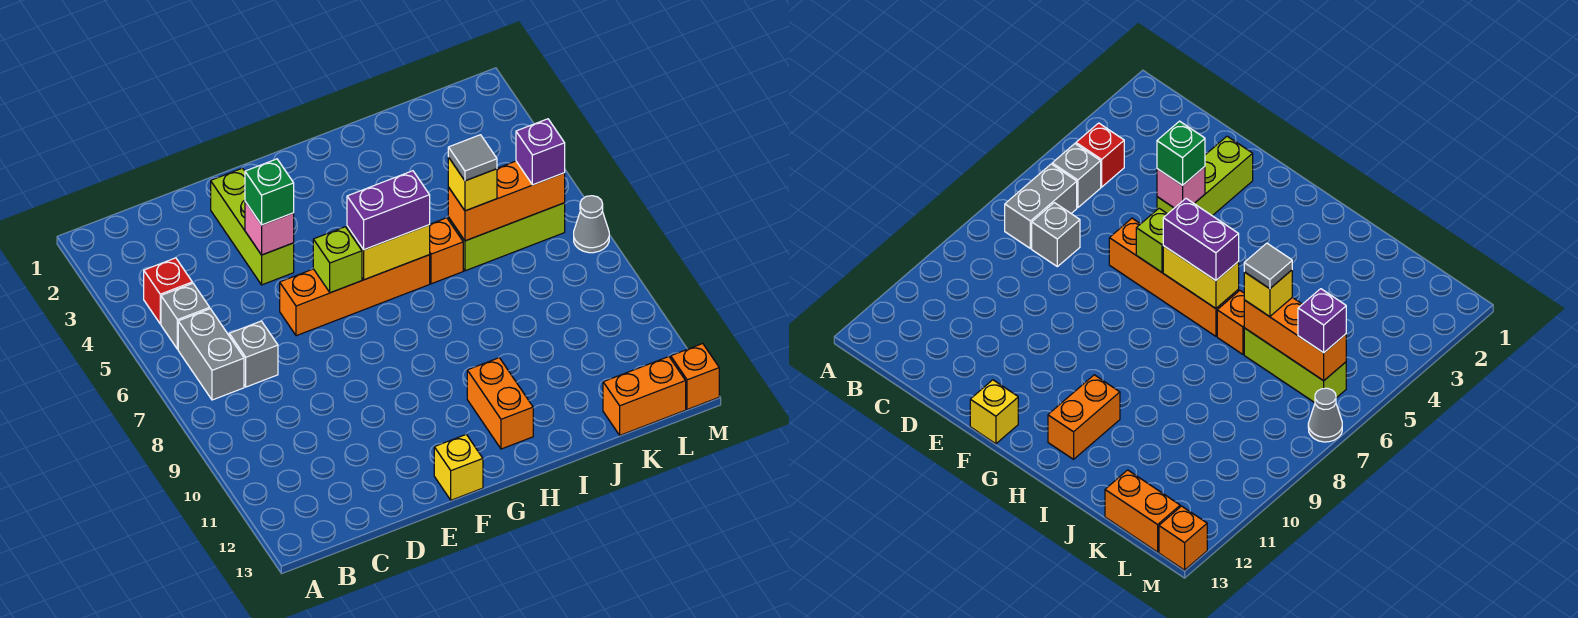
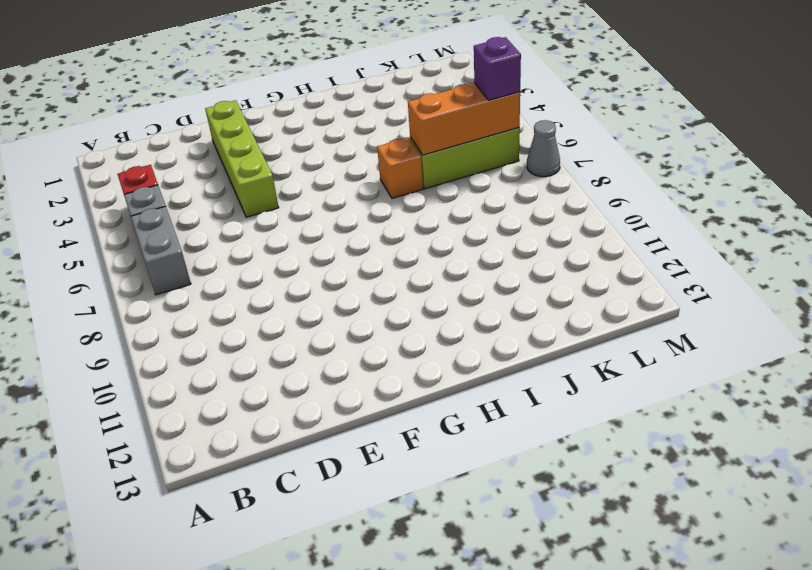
lime 1x4 brick [205,100,279,217] -> lime 1x3 brick [211,168,294,285]
none -> grey 1x1 brick [229,321,278,387]
none -> orange 1x4 brick [280,255,430,336]
none -> yellow 1x1 brick [434,435,483,500]

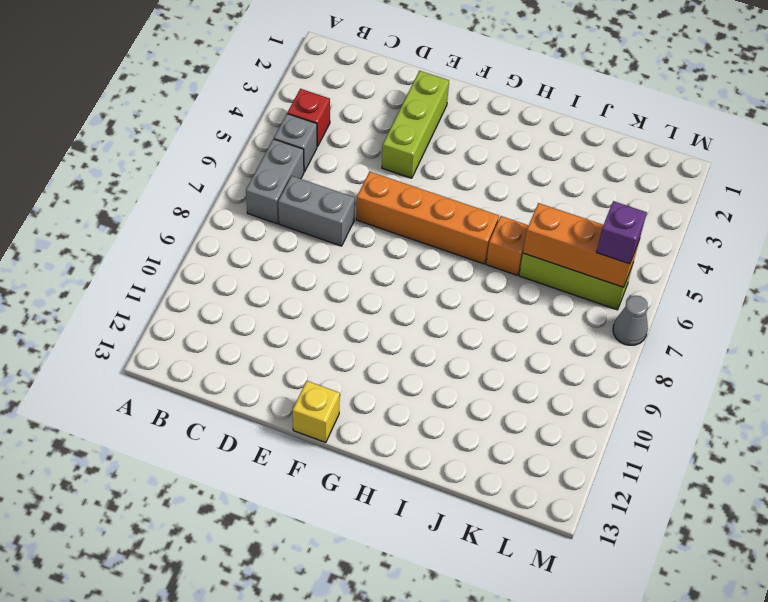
grey 1x2 brick [278,176,355,246] -> grey 1x1 brick [229,321,278,387]
none -> orange 1x2 brick [467,358,533,449]
none -> orange 1x2 brick [603,357,686,435]
none -> orange 1x1 brick [671,344,719,410]

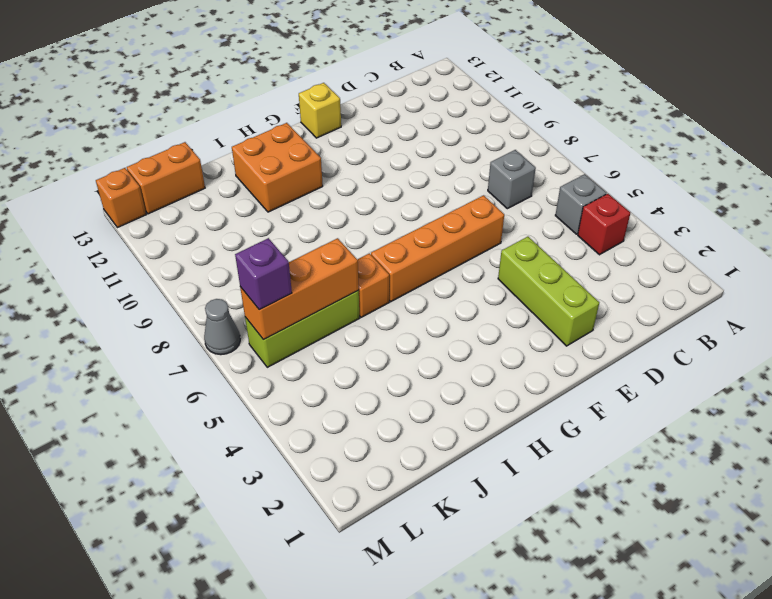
orange 2x2 brick [232,123,323,212] -> orange 1x2 brick [467,358,533,449]
none -> grey 1x2 brick [178,309,244,400]
none -> pink 1x1 brick [245,202,294,255]
none -> lime 1x1 brick [313,227,362,293]

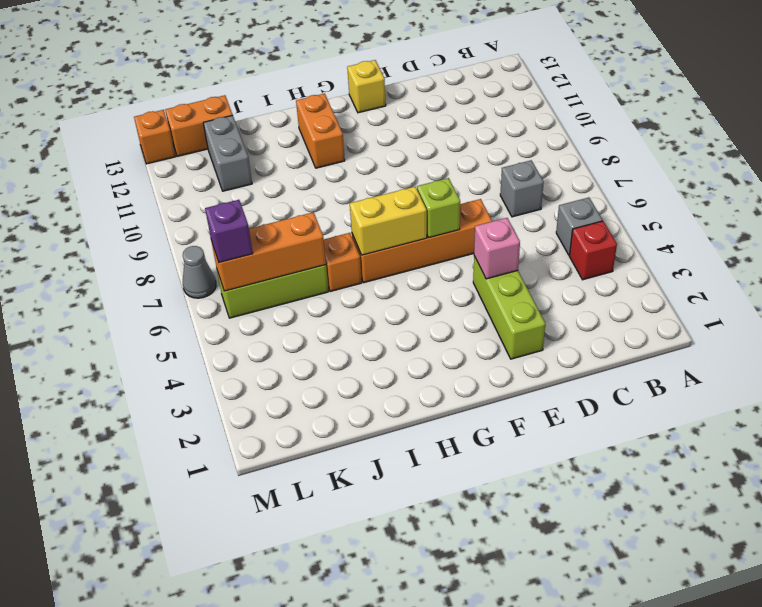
grey 1x2 brick [203,115,252,191] -> grey 1x2 brick moved to [178,309,244,400]
none -> green 1x1 brick [245,159,294,225]
none -> purple 1x2 brick [347,171,430,250]
none -> yellow 1x1 brick [448,157,497,211]

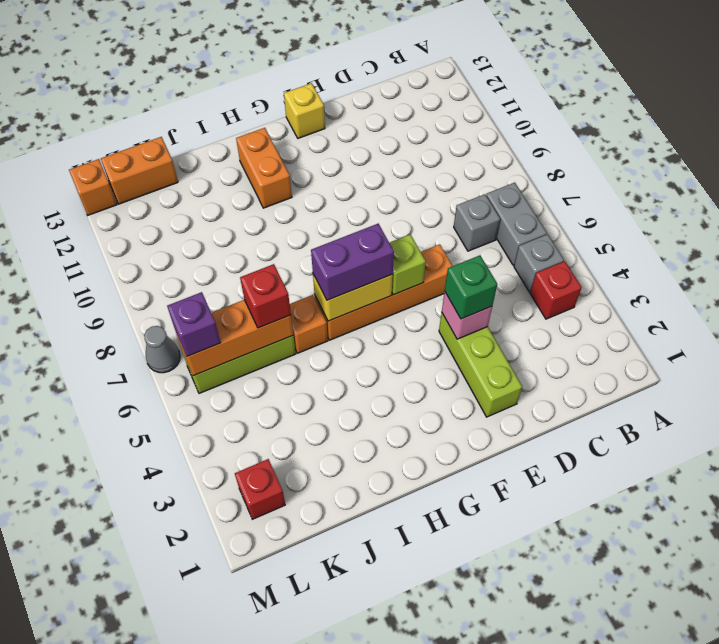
red 1x1 brick [240,264,291,328] -> yellow 1x1 brick [448,157,497,211]
red 1x1 brick [235,459,285,519] -> none
none -> grey 1x1 tile [448,135,497,181]

